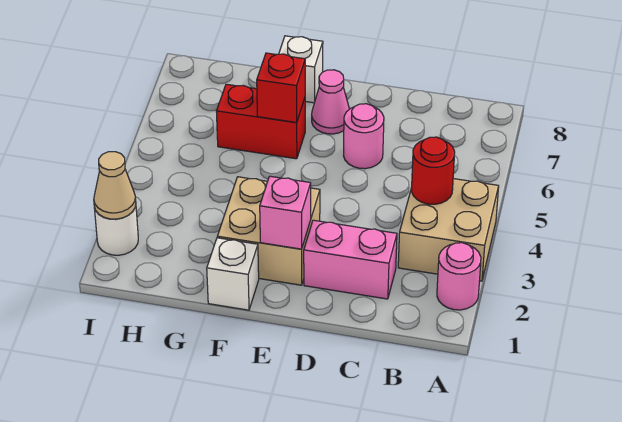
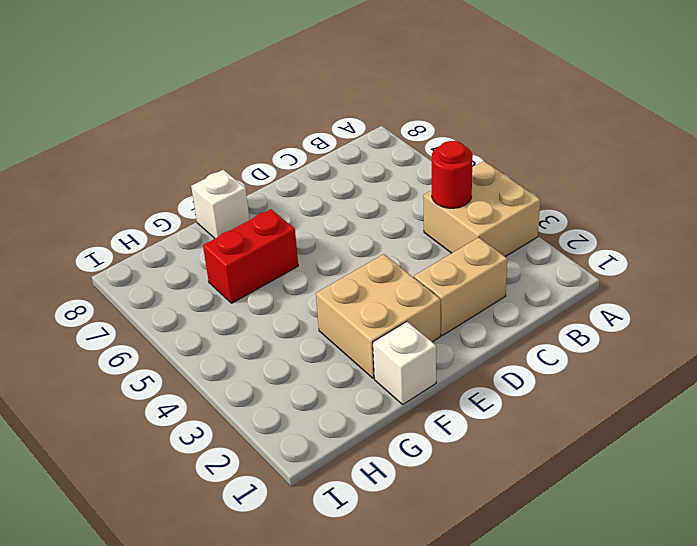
tan 1x2 brick [414,238,507,336] -> pink 1x2 brick [304,220,397,299]
none -> pink 1x1 round brick [437,243,481,310]
none -> pink 1x1 round brick [344,104,384,169]
none -> pink 1x1 cone [312,70,349,134]

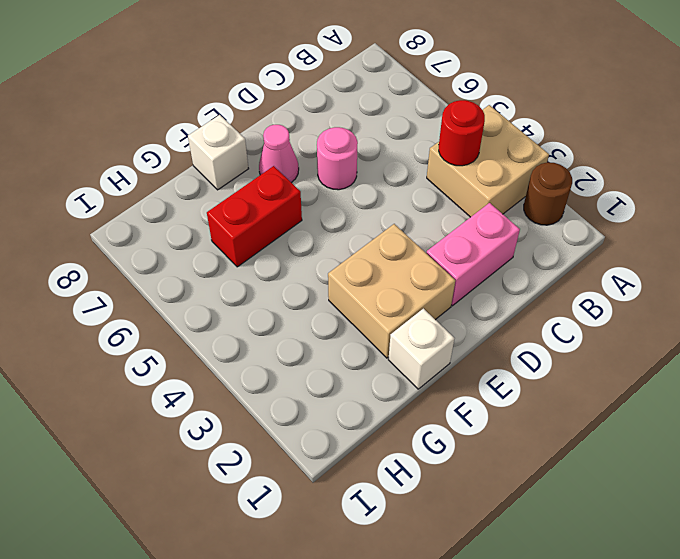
brown 1x1 round brick [524,162,572,225] -> pink 1x1 round brick [437,243,481,310]
none -> white 1x1 round brick [94,206,138,255]
none -> pink 1x1 brick [260,176,311,249]
none -> red 1x1 brick [257,53,305,122]

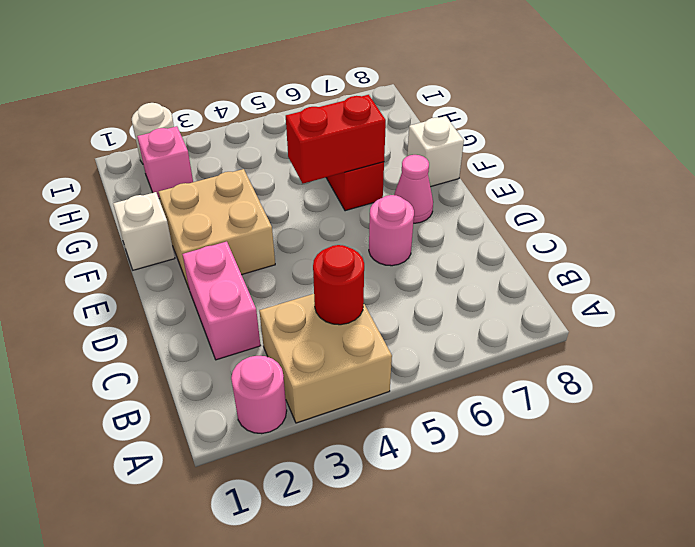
red 1x2 brick [286,95,386,183] -> red 1x1 brick [257,53,305,122]
pink 1x1 brick [137,126,193,199] -> pink 1x1 brick moved to [260,176,311,249]
none -> tan 1x1 cone [94,152,136,219]

